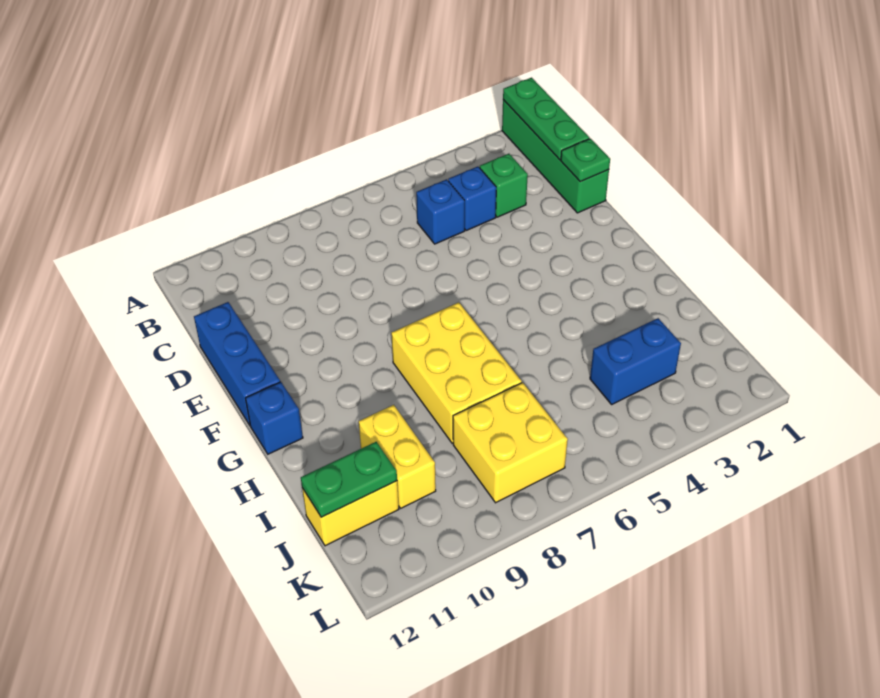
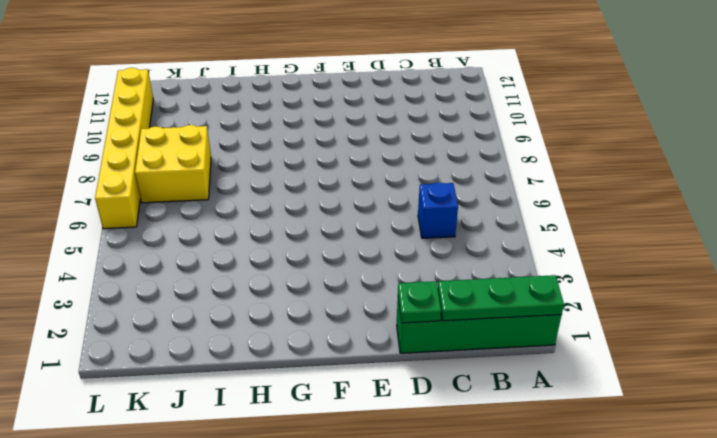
yellow 1x6 brick [95,68,153,229] -> none
none -> green 1x1 brick [480,154,528,217]
none -> blue 1x1 brick [448,166,496,231]
none -> blue 1x3 brick [194,302,280,425]

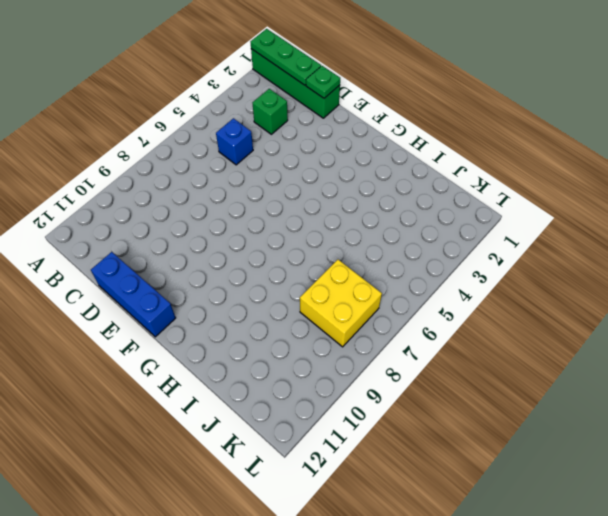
none -> blue 1x1 brick [448,166,496,231]
none -> yellow 2x3 brick [391,302,522,443]
none -> blue 1x1 brick [246,382,303,454]

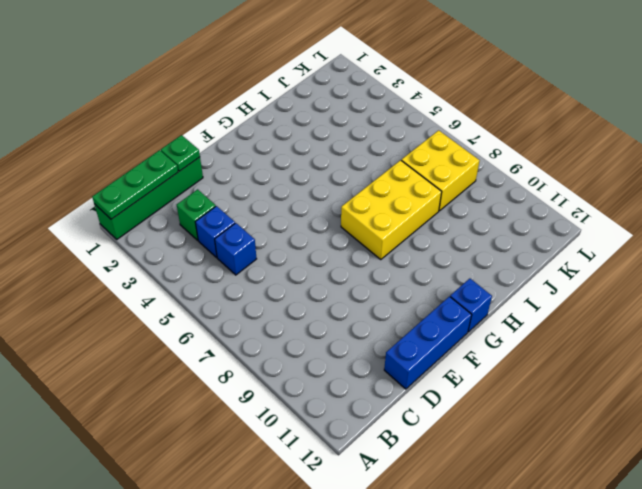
none -> yellow 1x2 brick [359,405,436,508]
none -> blue 1x2 brick [590,318,681,404]
none -> yellow 1x2 brick [302,481,399,546]

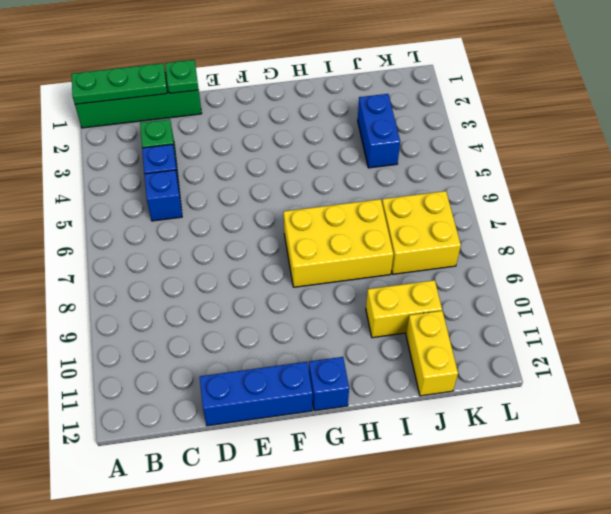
none -> green 1x2 plate [301,442,397,517]

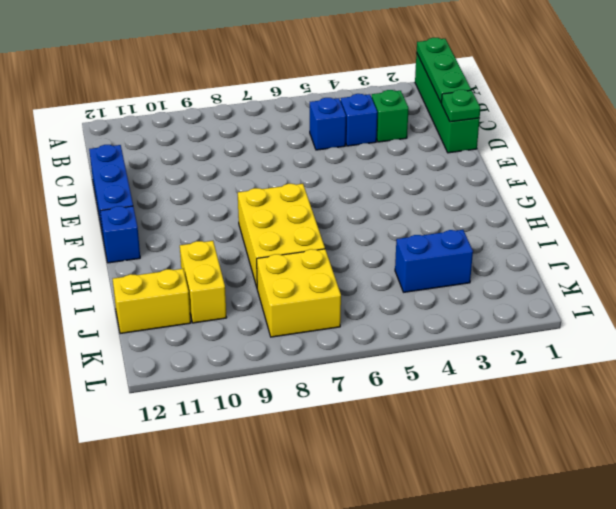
none -> green 1x2 plate [301,442,397,517]

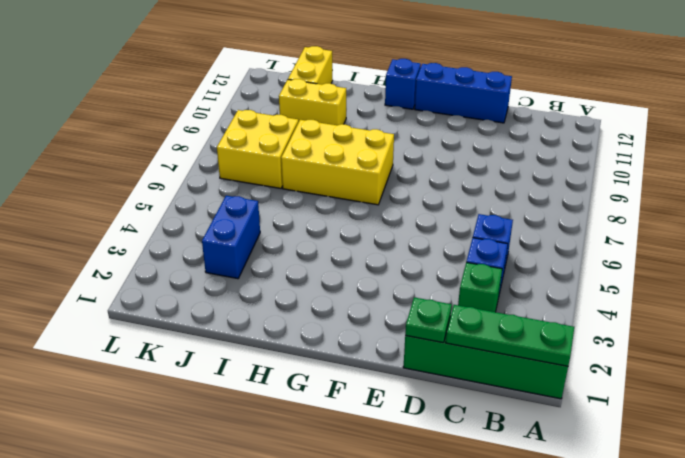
none -> green 1x2 plate [301,442,397,517]

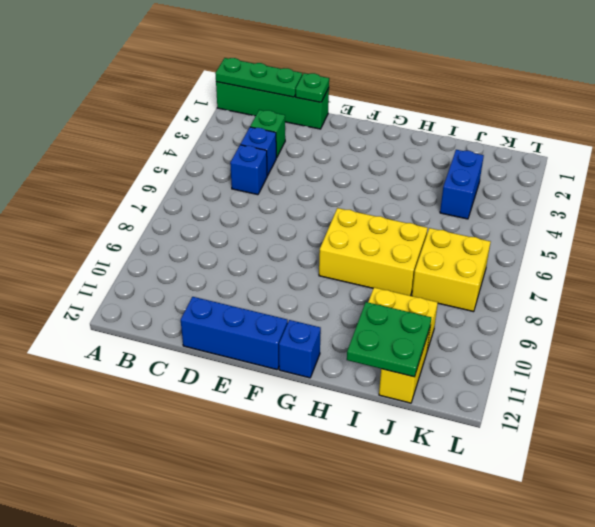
green 2x2 plate [347,302,431,377] -> green 1x2 plate [301,442,397,517]

